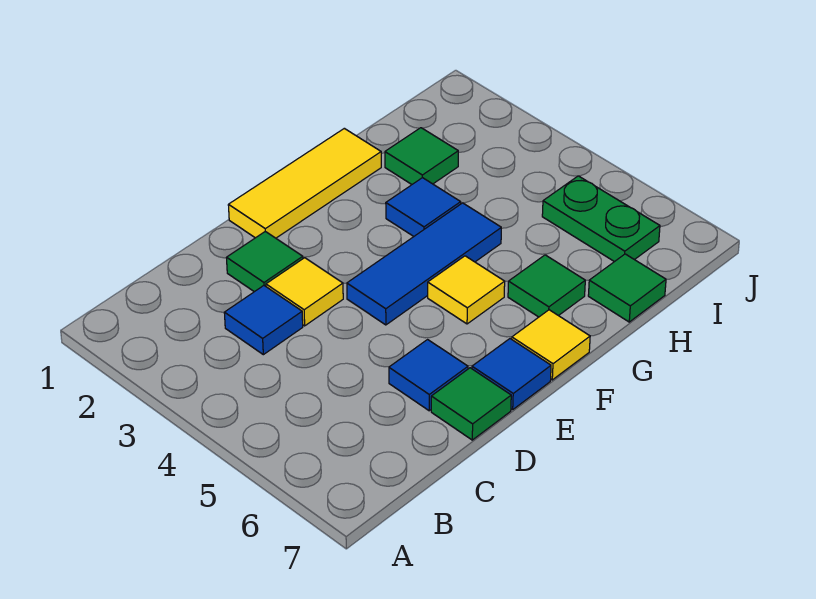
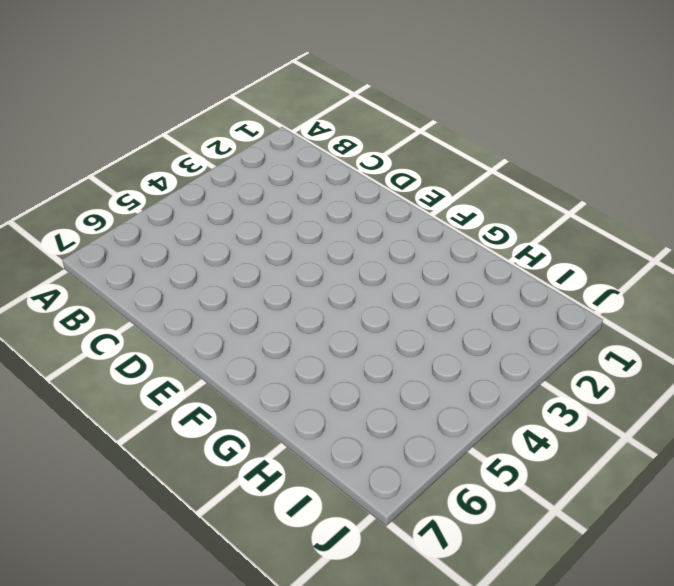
none -> blue 1x1 tile [224,286,303,355]
none -> green 1x1 tile [226,232,303,292]
none -> yellow 1x1 tile [266,258,343,326]

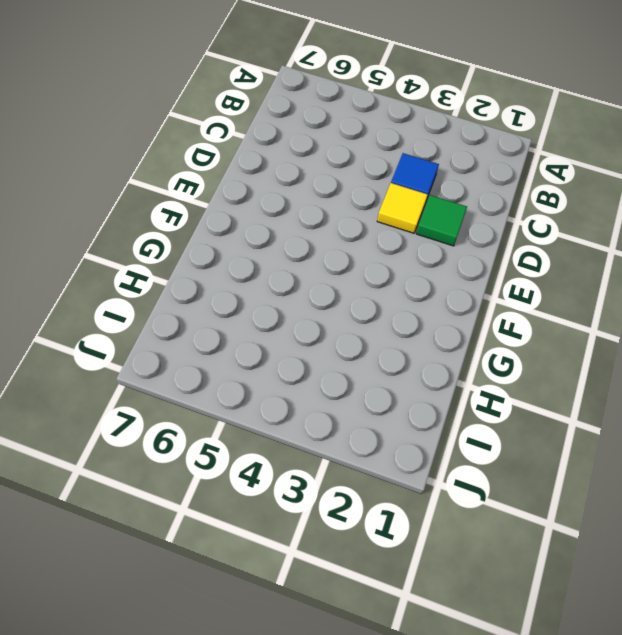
none -> blue 1x1 tile [389,340,468,411]
none -> green 1x1 tile [431,368,511,440]
none -> yellow 1x3 tile [228,128,381,238]

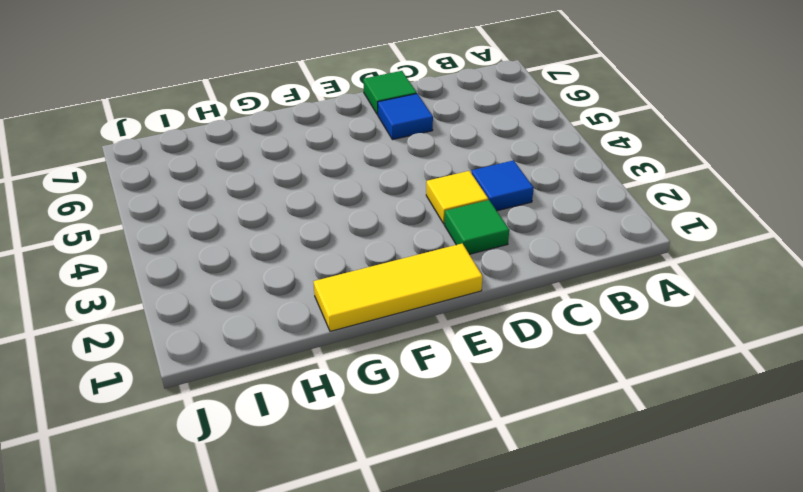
none -> blue 1x3 tile [347,203,501,325]
none -> blue 1x1 tile [472,339,551,410]
none -> yellow 1x1 tile [428,256,505,324]

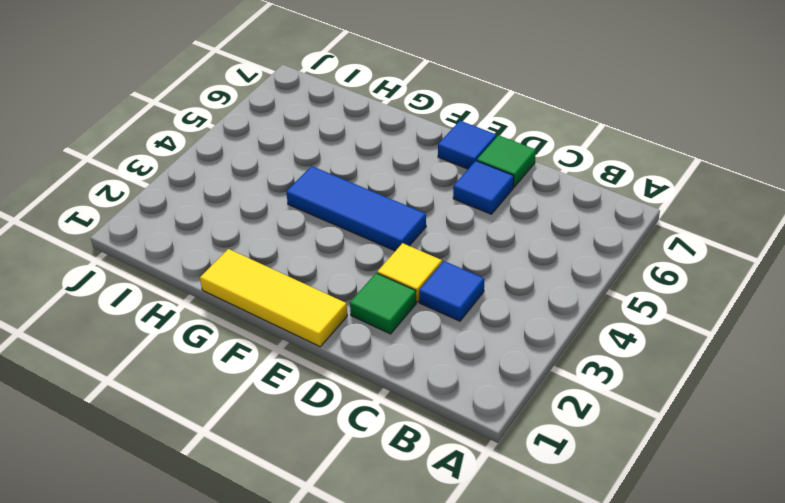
none -> yellow 1x1 tile [428,256,505,324]
none -> yellow 1x1 tile [512,310,590,380]
none -> blue 1x1 tile [386,178,461,236]

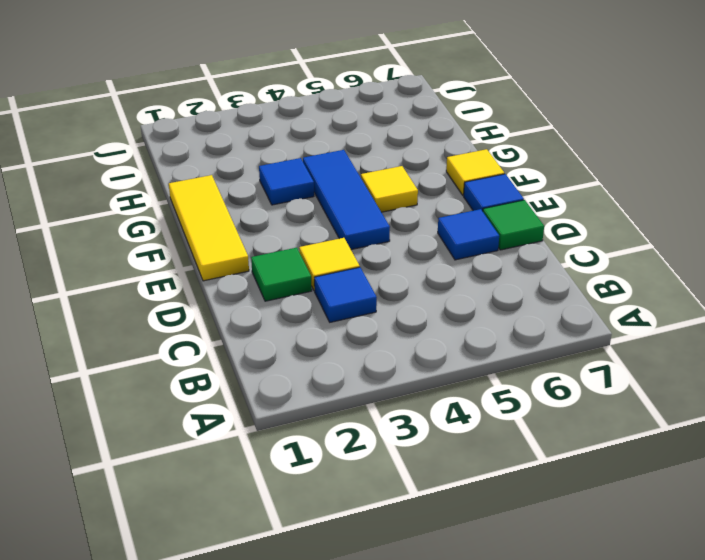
none -> green 1x1 tile [508,255,585,317]
none -> green 1x1 tile [385,128,458,184]
none -> green 1x1 tile [588,254,666,322]

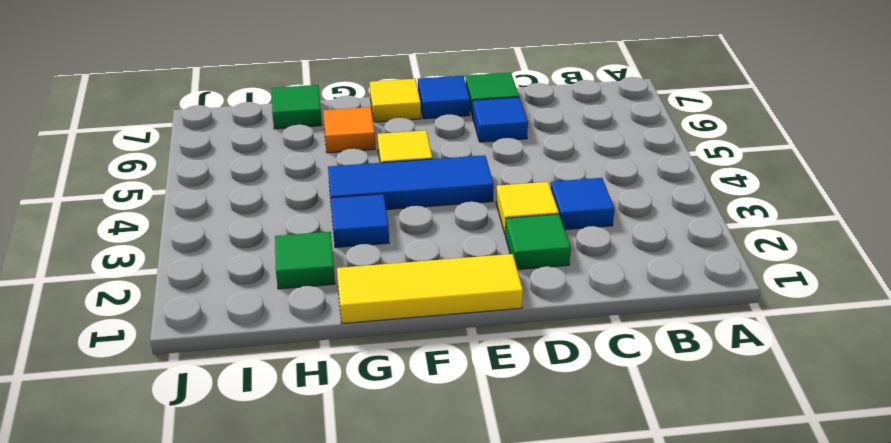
orange 1x1 tile [323,107,375,153] -> green 1x1 tile [508,255,585,317]
none -> green 1x2 plate [542,176,660,262]

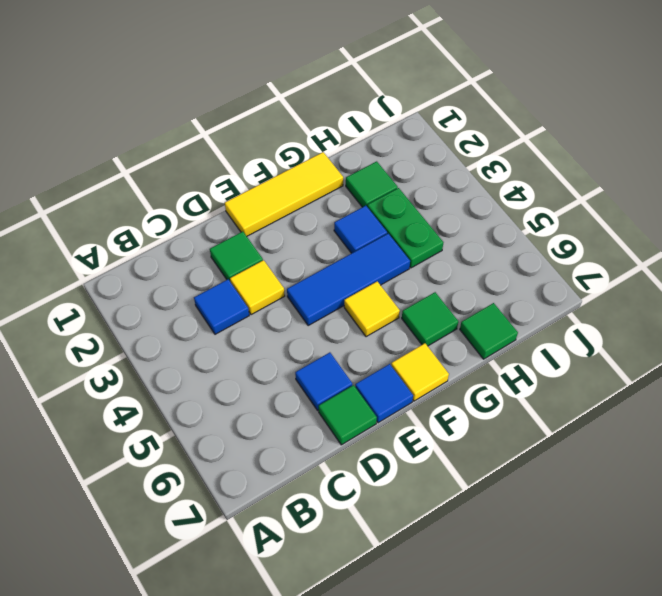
green 1x2 plate [367,188,443,268] -> green 1x2 plate moved to [542,176,660,262]

